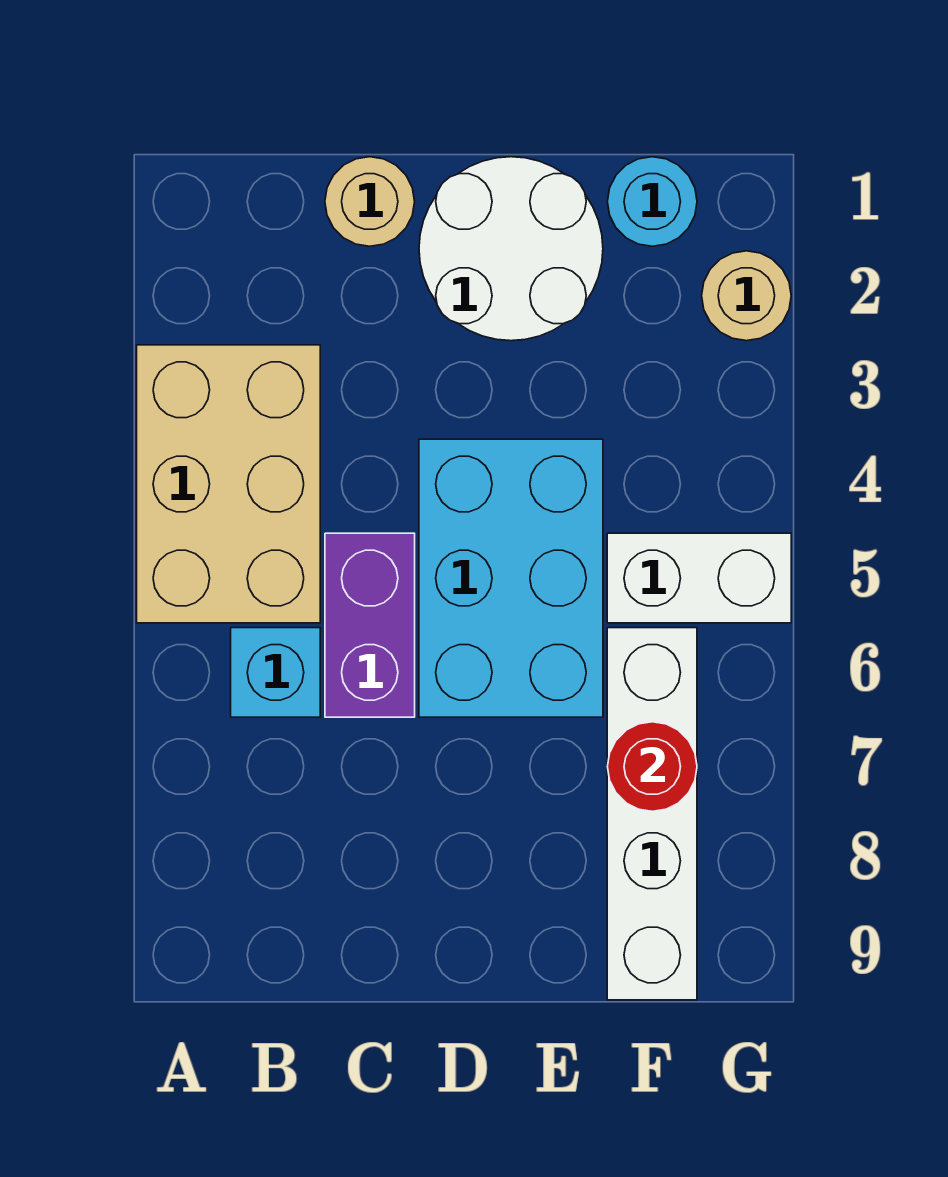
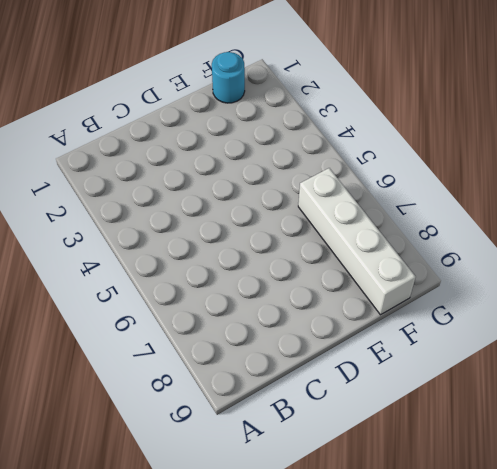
none -> tan 2x3 brick [137,345,320,623]
none -> cyan 1x1 brick [231,628,320,717]

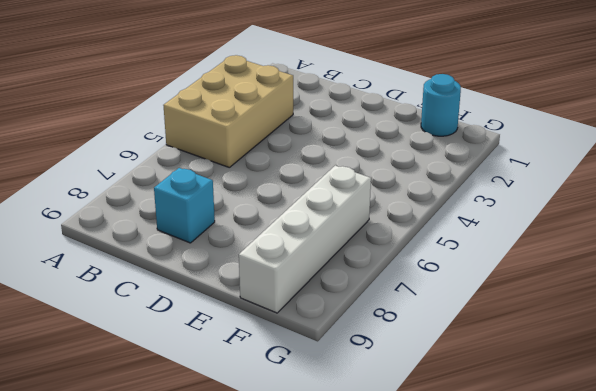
cyan 1x1 brick [154,168,215,243] -> cyan 1x1 brick moved to [231,628,320,717]
none -> tan 1x1 round brick [325,157,415,246]
none -> purple 1x2 brick [325,533,415,717]

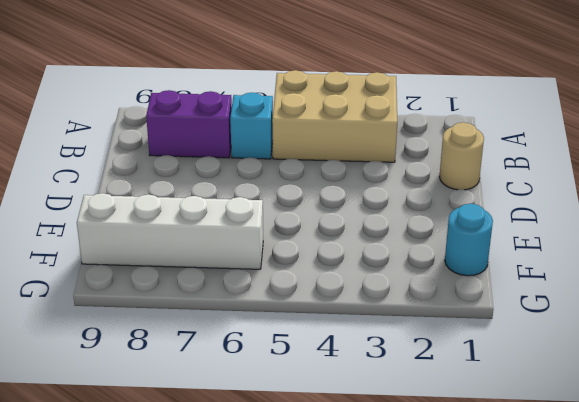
purple 1x2 brick [146,90,232,158] -> purple 1x2 brick moved to [325,533,415,717]
none -> white 2x2 round brick [419,157,603,341]
none -> cyan 2x3 brick [419,439,603,717]

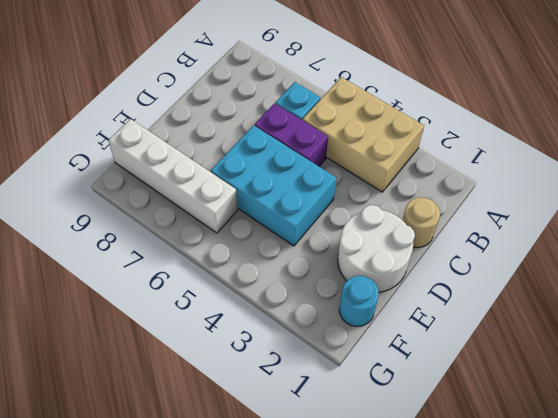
none -> white 1x2 brick [607,533,791,623]
none -> tan 1x1 round brick [702,251,791,341]

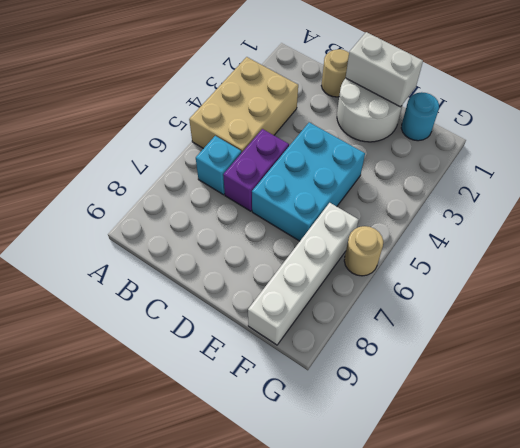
white 1x2 brick [346,32,423,107] -> white 1x2 brick moved to [607,533,791,623]
tan 1x1 round brick [344,226,383,276] -> tan 1x1 round brick moved to [702,251,791,341]
none -> red 1x1 round brick [607,722,697,811]

